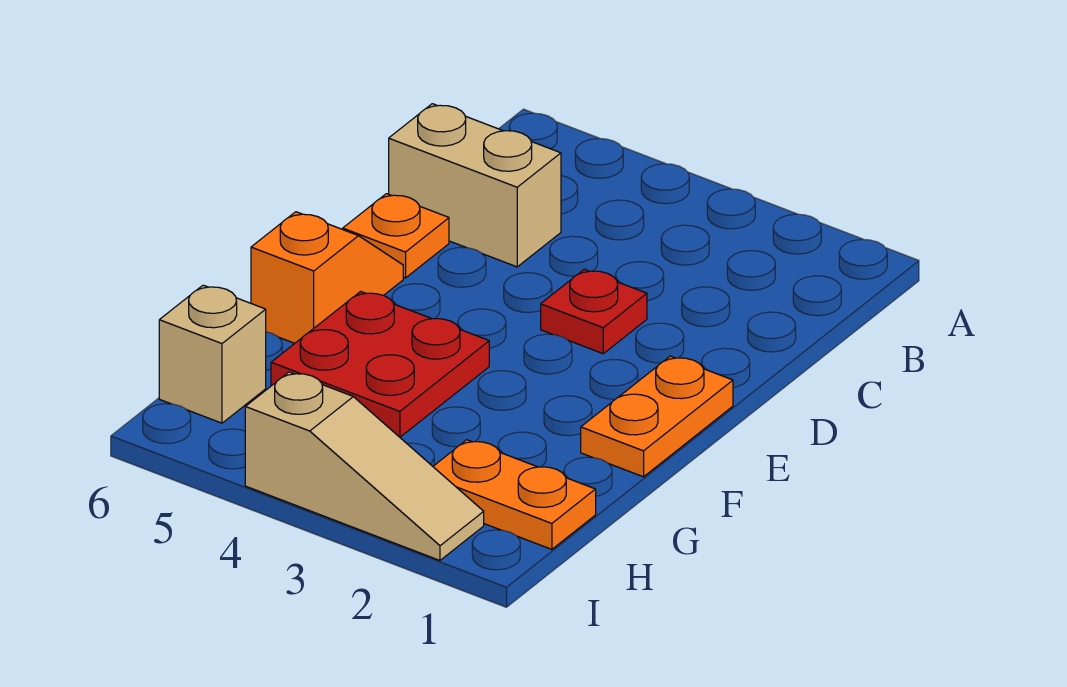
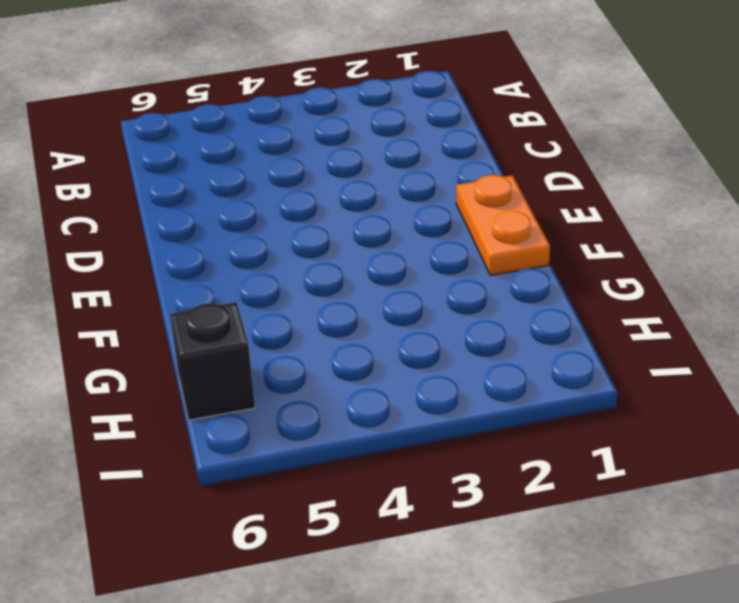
black 1x1 brick [170,302,255,420] -> tan 1x1 brick [159,285,266,423]
none -> tan 1x2 brick [389,104,561,267]
none -> red 1x1 plate [541,269,647,354]

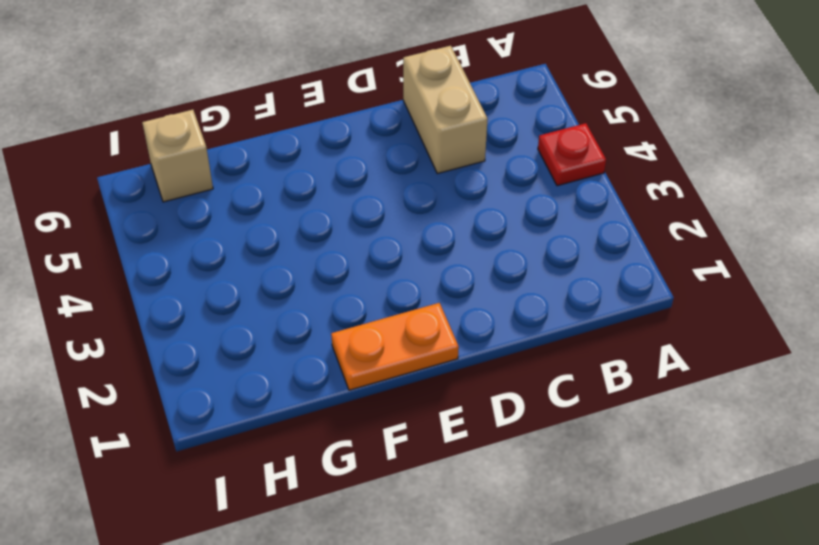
red 1x1 plate [538,123,606,186] -> red 1x1 plate moved to [541,269,647,354]
none -> orange 1x1 plate [343,194,449,278]
none -> orange 1x2 slope [251,212,403,343]

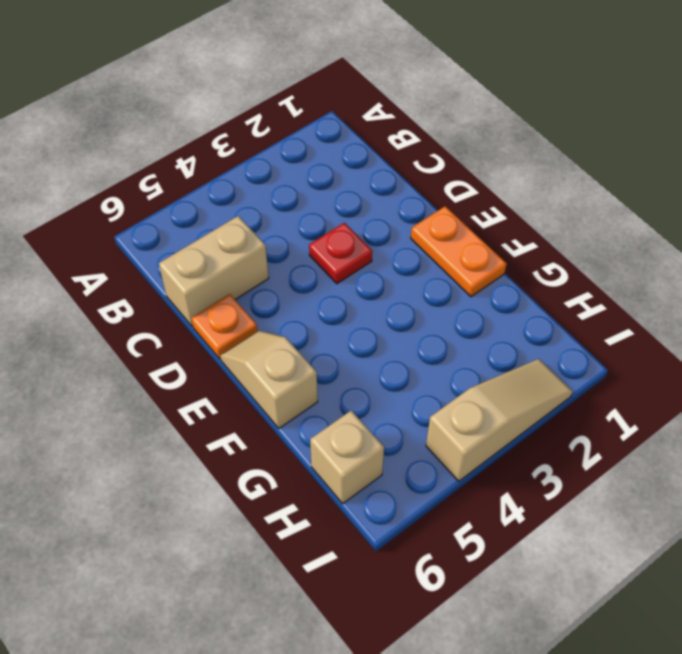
tan 1x2 slope [220,331,318,428] -> orange 1x2 slope [251,212,403,343]
none -> red 2x2 plate [271,291,489,437]
none -> orange 1x2 plate [433,440,596,549]

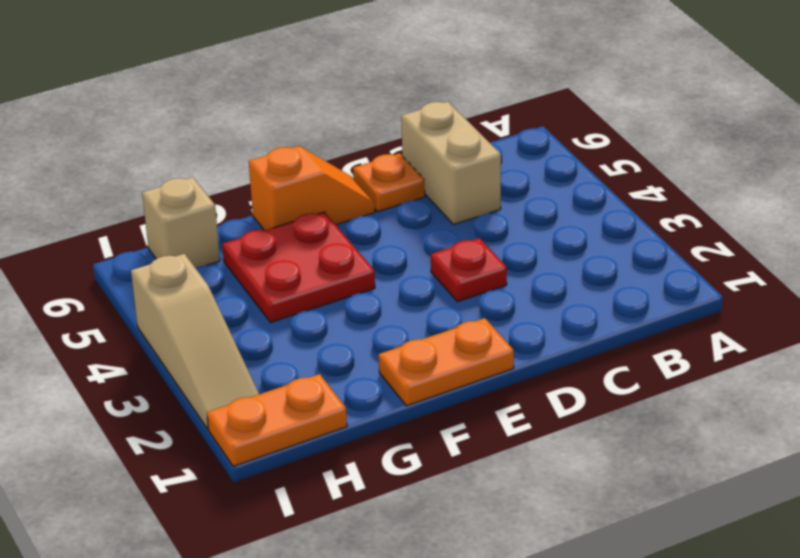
orange 1x2 plate [207,374,347,466] -> orange 1x2 plate turned to [433,440,596,549]

